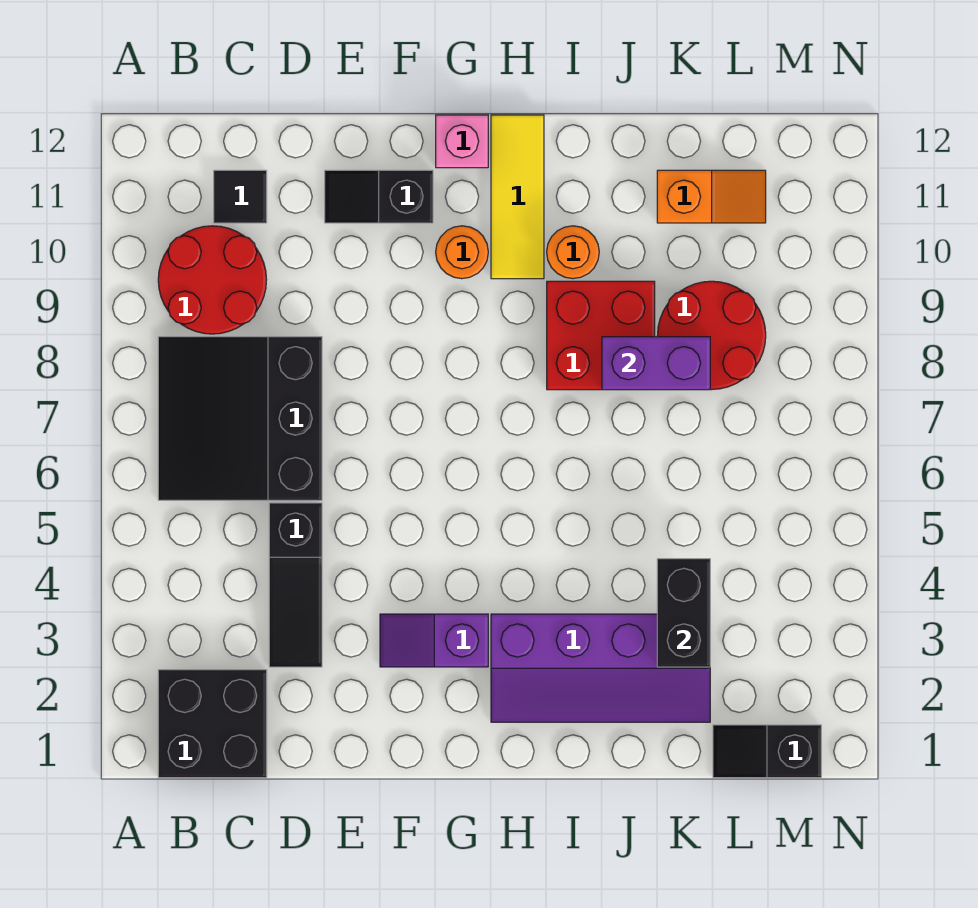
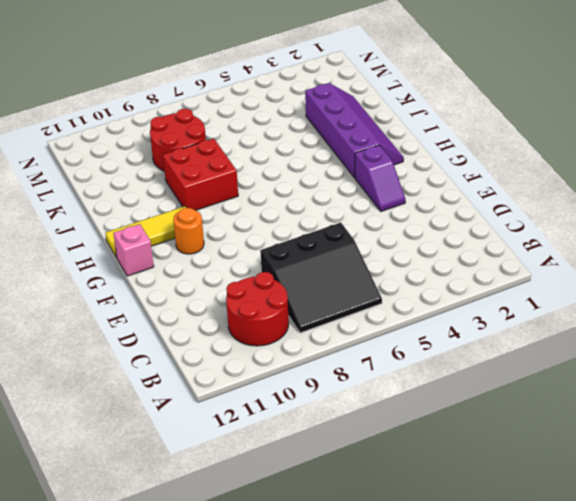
none -> black 2x2 brick [158,670,267,778]
none -> black 1x1 tile [214,170,267,223]
none -> black 1x3 slope [269,503,322,667]

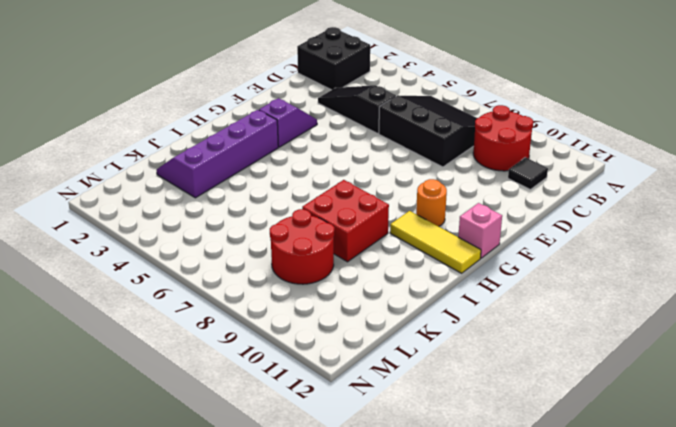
none -> black 1x2 slope [325,170,433,223]
none -> orange 1x1 round brick [547,226,599,279]
none -> orange 1x2 slope [657,170,766,223]

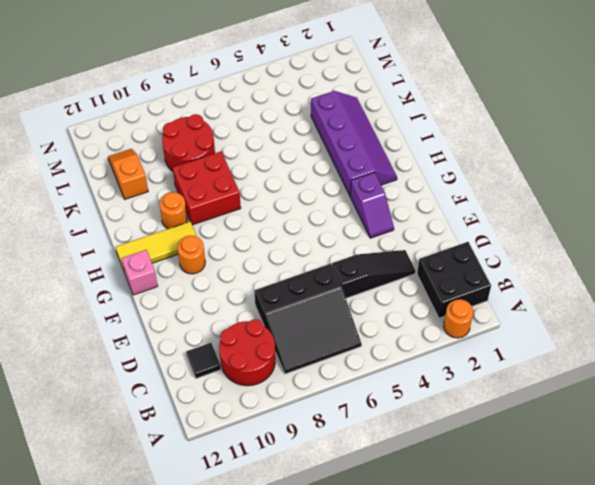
orange 1x1 round brick [444,299,473,338] -> none
none -> black 1x2 slope [325,170,433,223]
none -> black 1x2 slope [713,725,821,778]
none -> purple 1x2 brick [602,337,710,390]

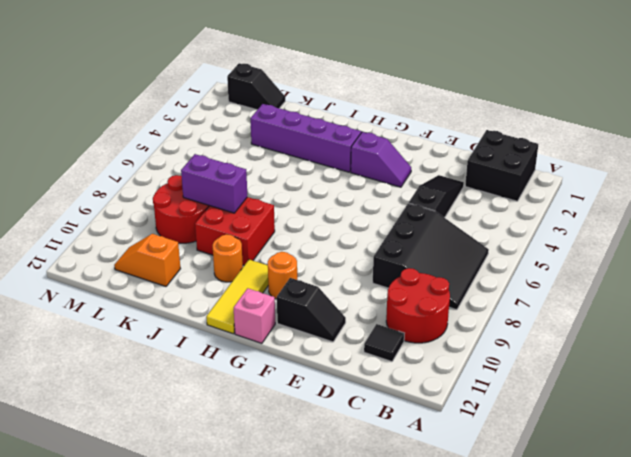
none -> black 1x2 brick [657,559,710,667]

